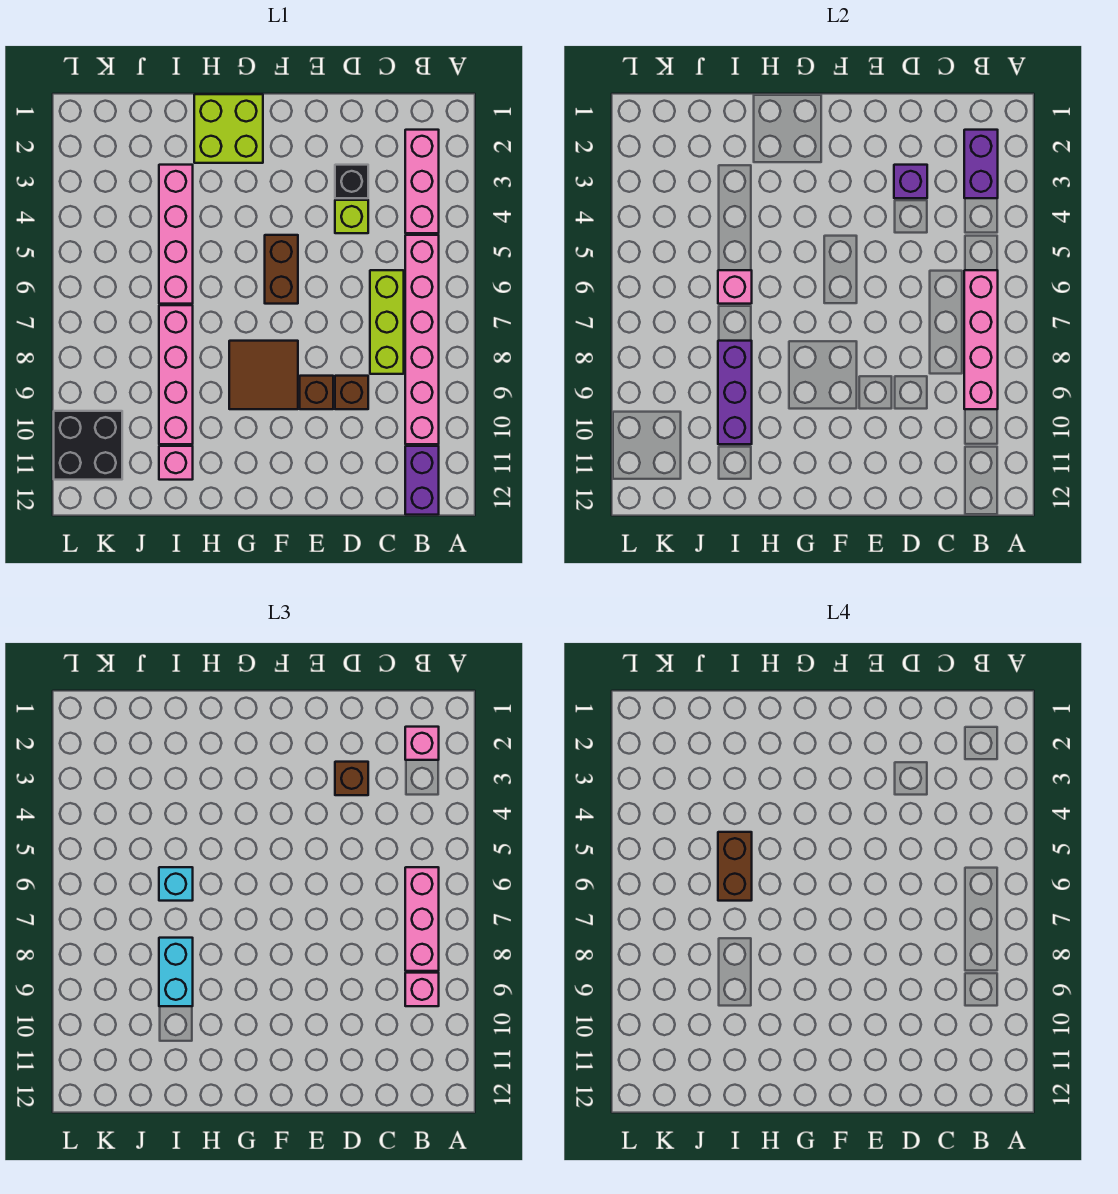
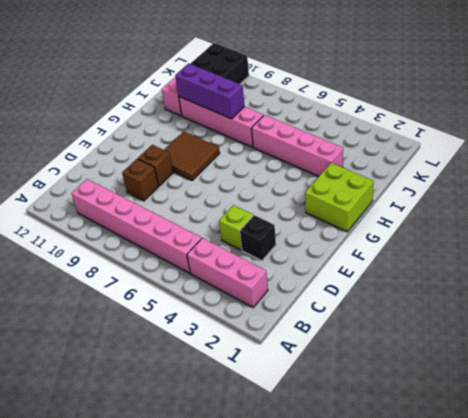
none -> purple 1x2 brick [405,446,439,515]
none -> lime 1x3 brick [370,270,404,374]
none -> brown 1x2 brick [265,235,298,304]

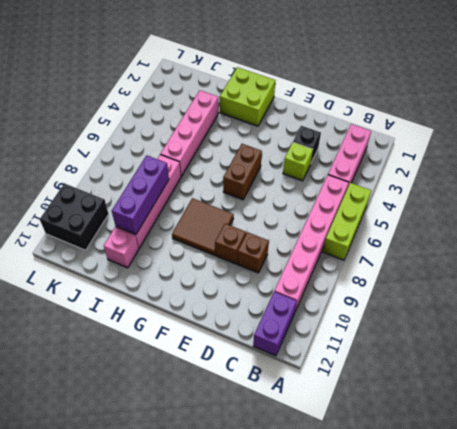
lime 1x3 brick [323,183,371,260] -> lime 1x3 brick moved to [370,270,404,374]
none -> purple 1x2 brick [964,130,998,198]
none -> pink 1x4 brick [964,270,998,409]
none -> purple 1x1 brick [894,165,927,198]

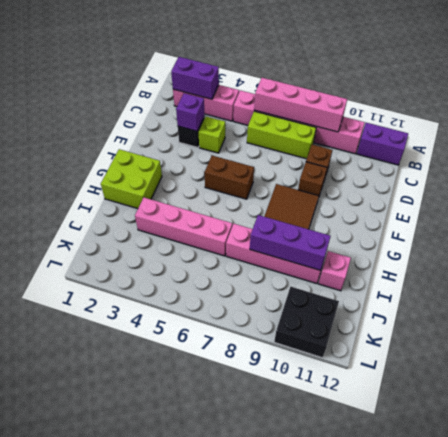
none -> pink 1x1 brick [718,270,752,304]
none -> pink 1x1 brick [405,727,439,760]
none -> pink 1x3 brick [405,867,439,971]

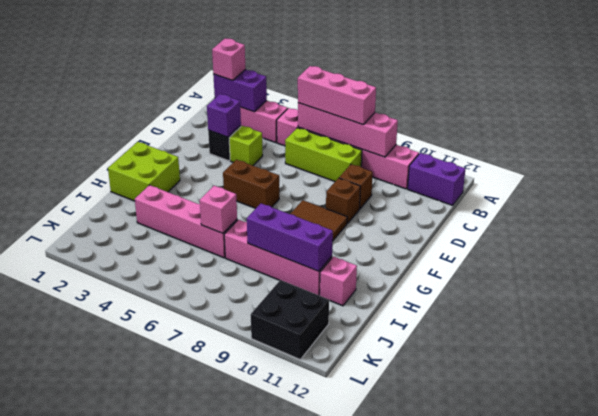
none -> pink 1x1 brick [405,973,439,1006]
none -> brown 1x1 brick [335,762,368,795]
none -> cyan 1x1 brick [159,867,193,901]

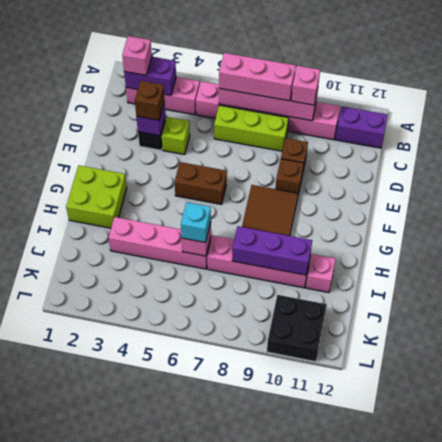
none -> cyan 1x2 brick [159,938,193,1006]
none -> brown 1x2 brick [718,832,752,901]

